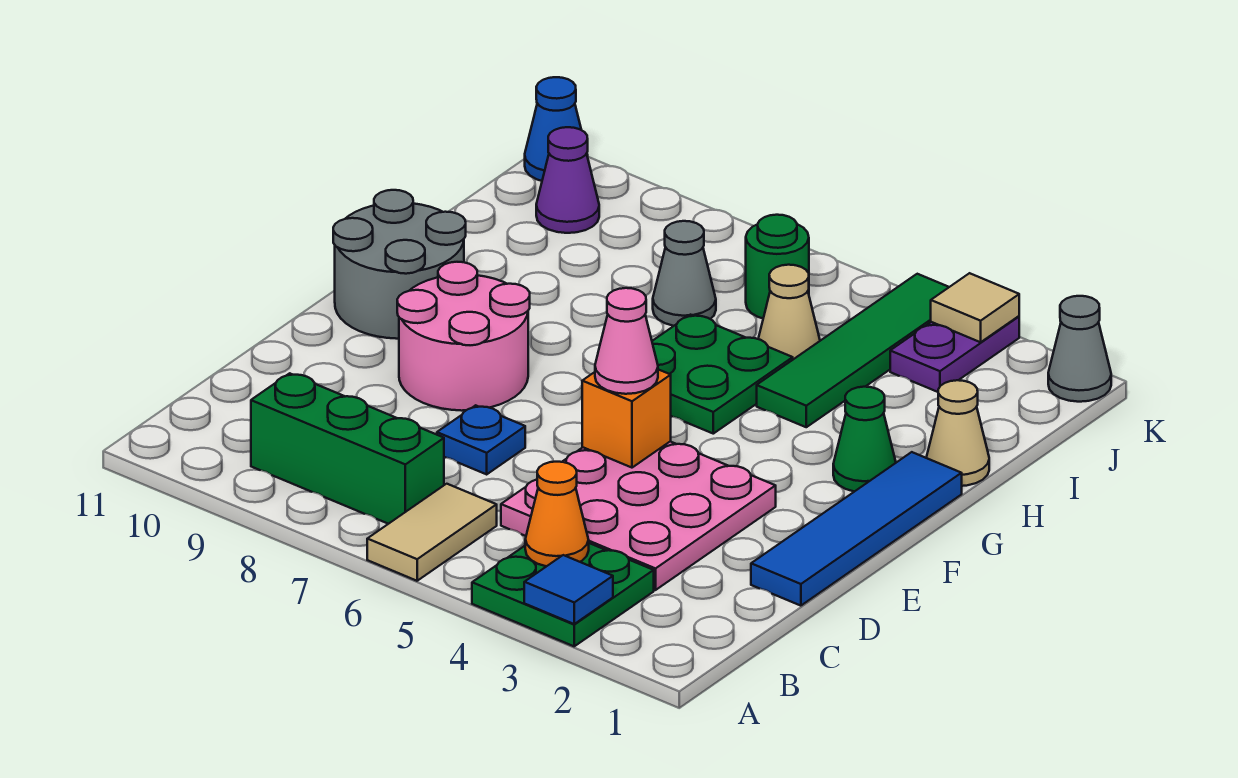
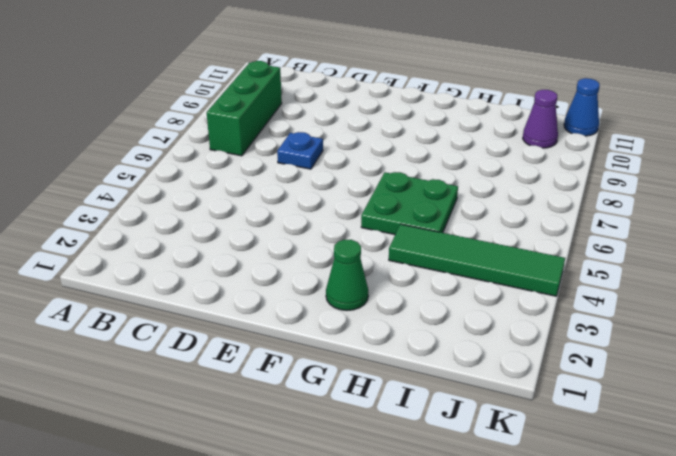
none -> green 2x2 plate [472,543,654,646]
none -> tan 1x2 tile [367,484,497,581]
none -> pink 3x3 plate [501,441,776,590]

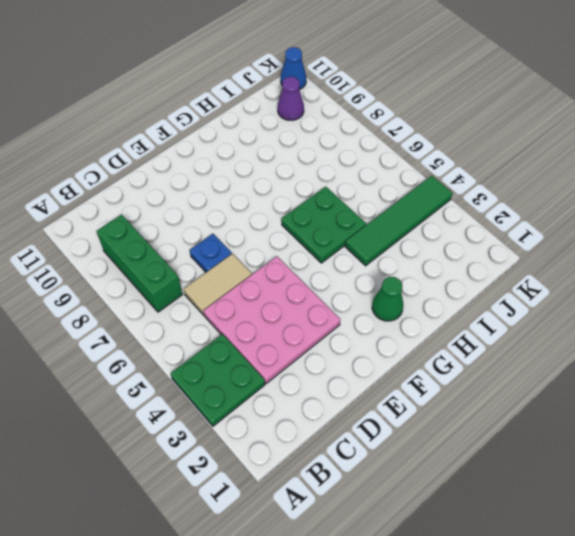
tan 1x2 tile [184,254,252,315] -> tan 1x2 tile moved to [367,484,497,581]
none -> blue 1x4 tile [751,452,962,606]
none -> pink 2x2 round brick [397,262,530,411]
none -> grey 2x2 round brick [333,190,466,339]

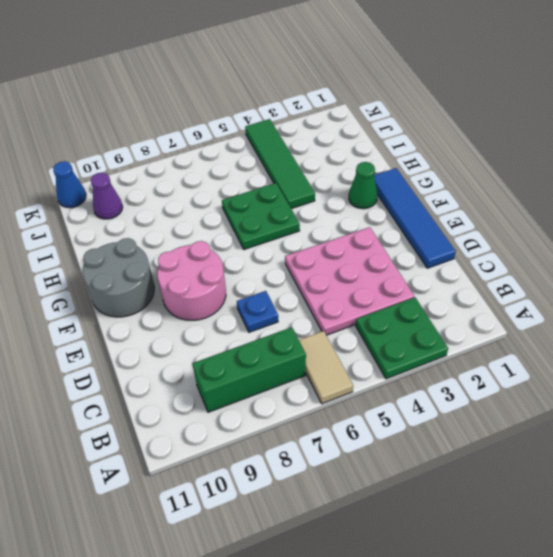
none -> tan 1x1 cone [926,380,989,486]
none -> tan 1x1 cone [758,265,820,359]
none -> grey 1x1 cone [653,221,716,326]

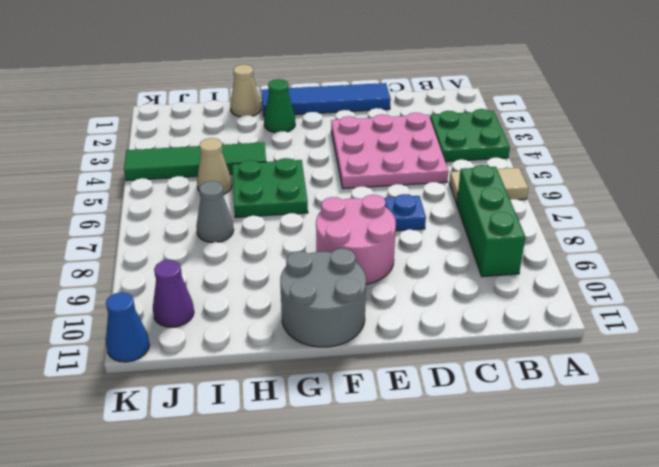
none -> purple 1x2 plate [890,316,1019,392]
none -> green 1x1 round brick [746,215,809,318]
none -> grey 1x1 cone [1048,296,1111,402]

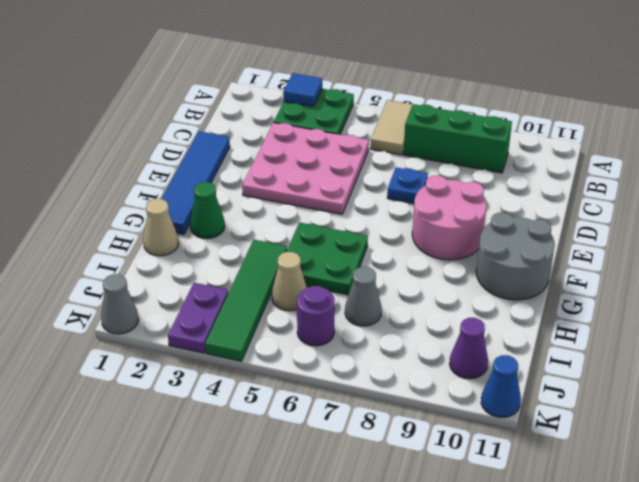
purple 1x1 round brick [297,286,335,346] -> green 1x1 round brick [746,215,809,318]
none -> orange 1x1 cone [525,462,589,566]
none -> orange 1x1 brick [582,369,671,468]
none -> tan 1x1 tile [931,273,1019,342]

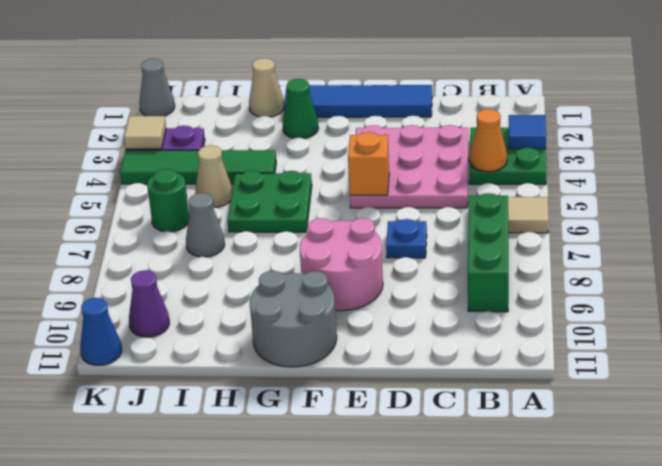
none -> pink 1x1 cone [595,288,658,394]

